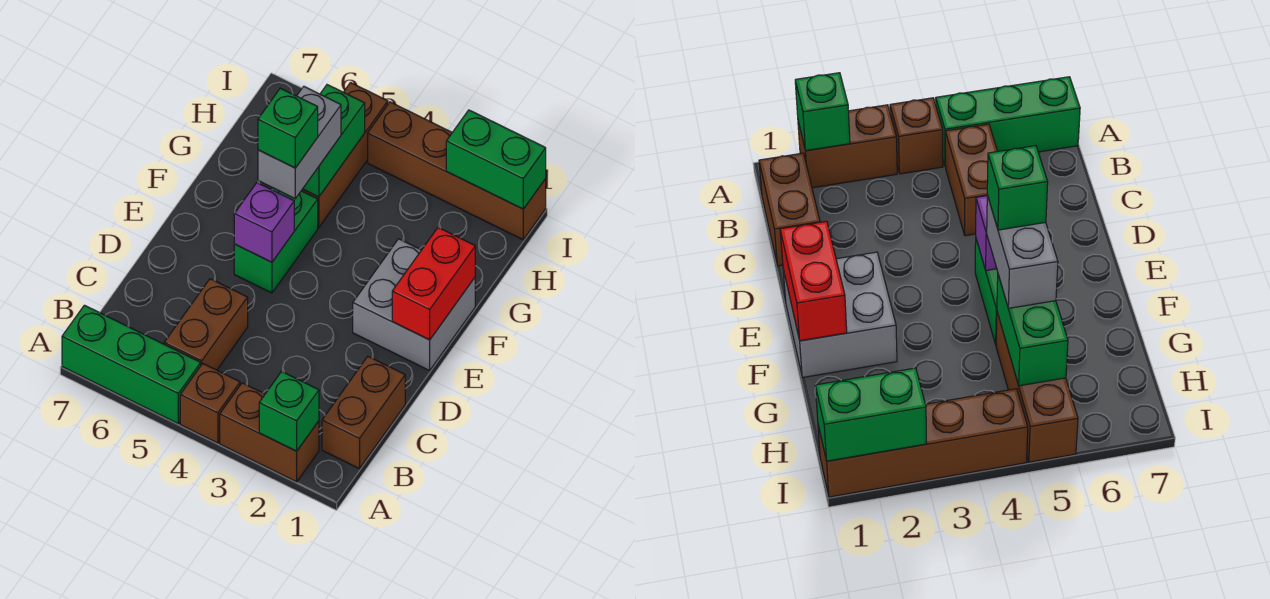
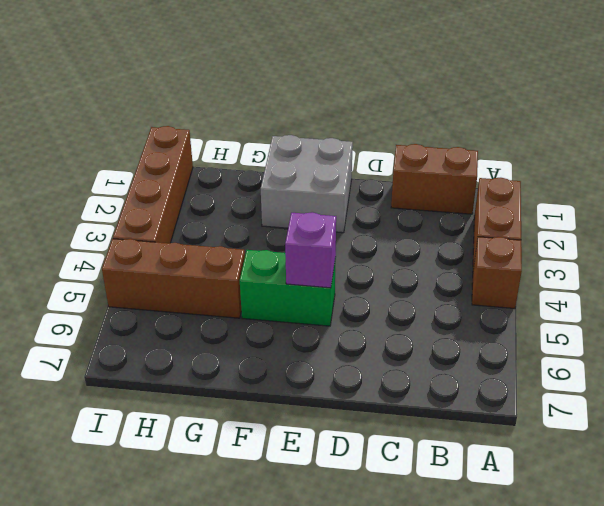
none -> green 1x3 brick [62,305,201,424]
none -> brown 1x2 brick [164,279,248,370]
none -> green 1x1 brick [259,371,319,451]

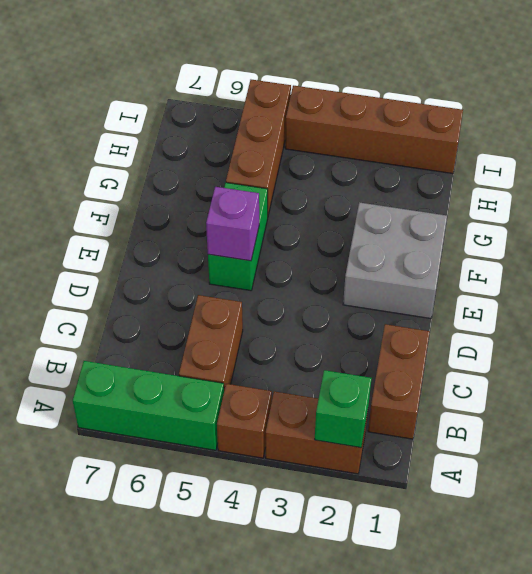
none -> red 1x2 brick [392,228,475,340]
none -> green 1x2 brick [303,85,365,197]
none -> green 1x2 brick [446,110,546,209]

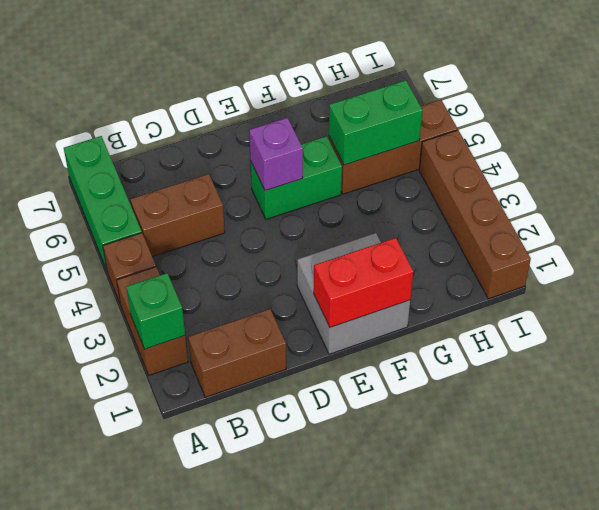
none -> green 1x2 brick [446,110,546,209]
none -> grey 1x2 brick [258,86,341,199]
none -> green 1x1 brick [258,88,318,168]

